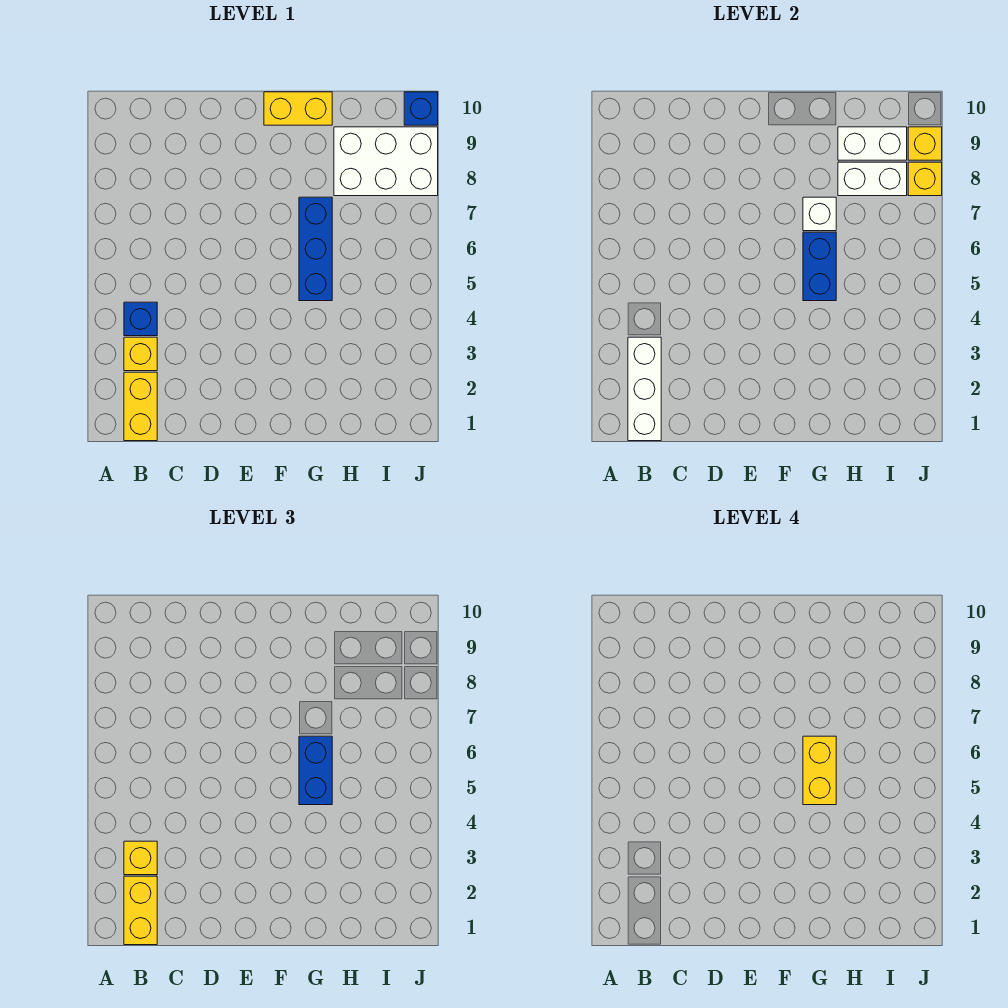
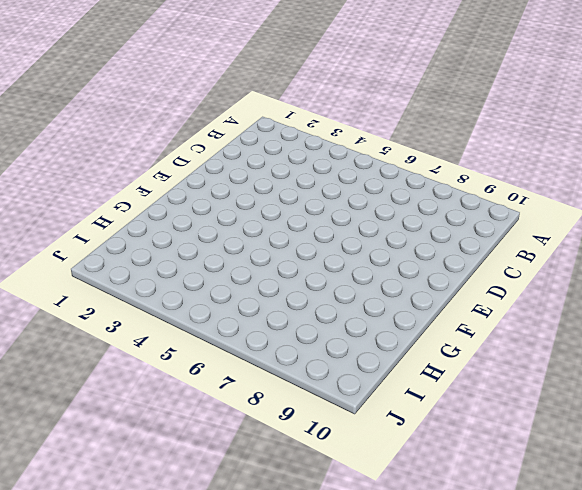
none -> yellow 1x2 brick [124,372,157,441]
none -> yellow 1x1 brick [124,337,157,371]
none -> blue 1x1 brick [124,302,157,336]

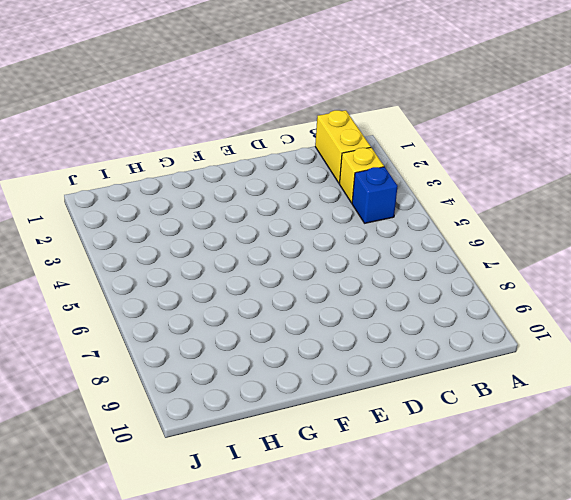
none -> yellow 1x2 brick [264,92,332,125]
none -> blue 1x3 brick [299,197,332,301]
none -> white 2x3 brick [334,127,438,196]

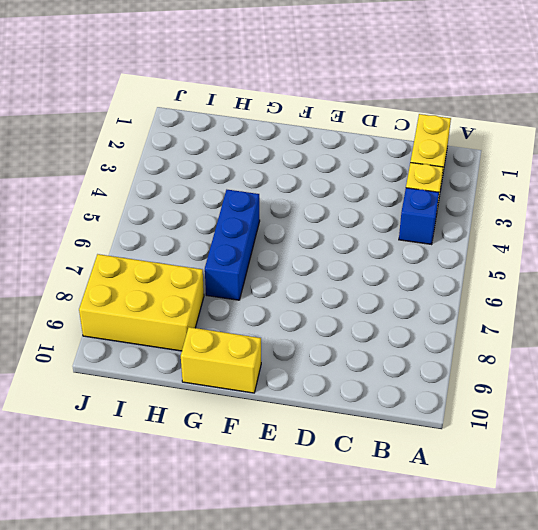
yellow 2x3 brick [79,254,204,351] -> white 2x3 brick [334,127,438,196]
none -> blue 1x1 brick [404,92,438,125]
none -> white 1x3 brick [628,337,661,441]
none -> blue 1x2 brick [803,232,836,301]

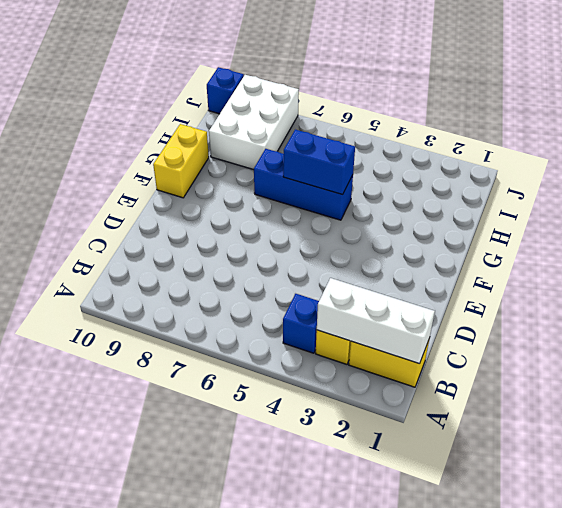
none -> white 1x1 brick [803,197,836,231]
none -> white 1x2 brick [838,162,907,196]
none -> white 1x2 brick [838,127,907,160]

